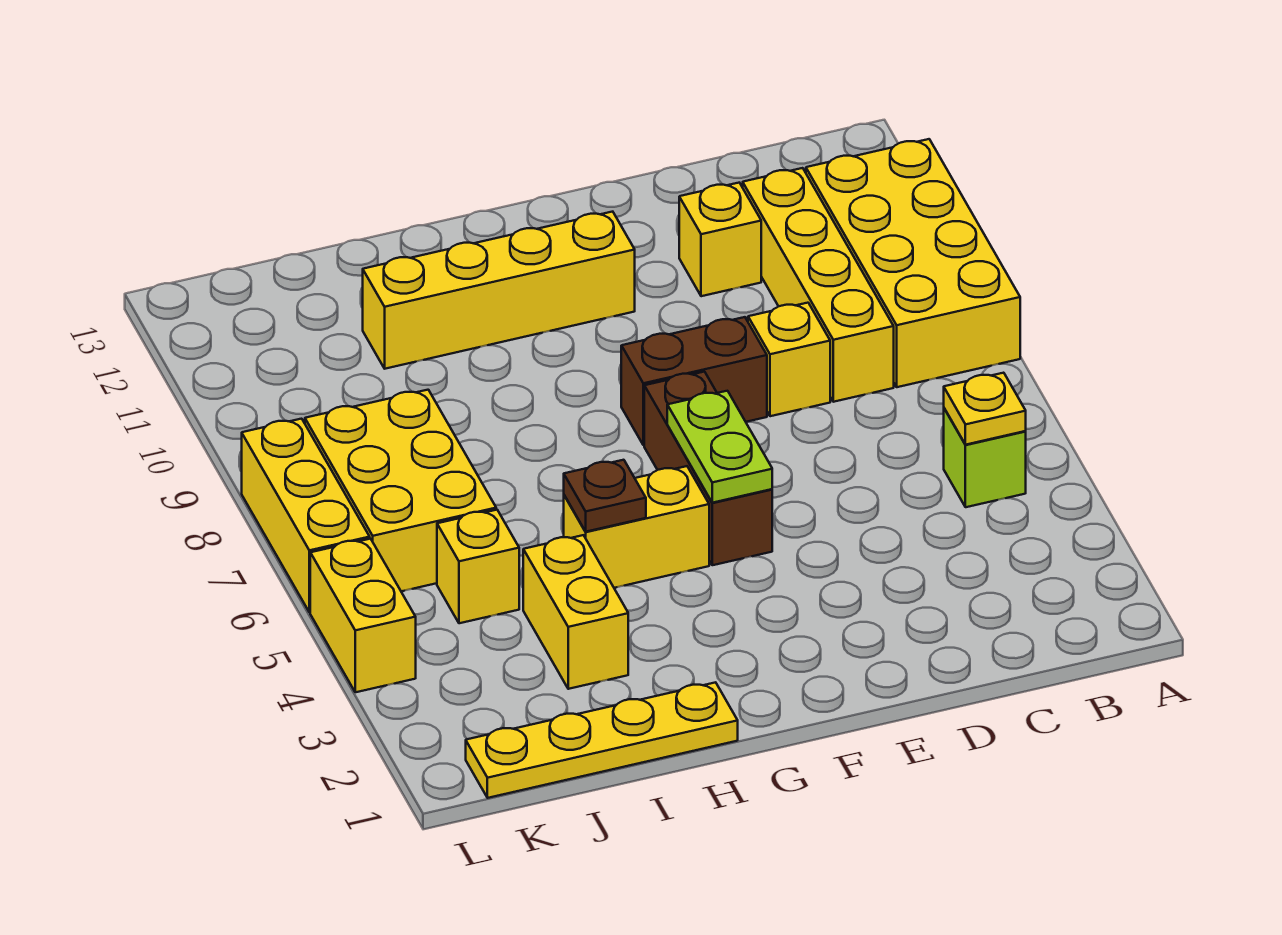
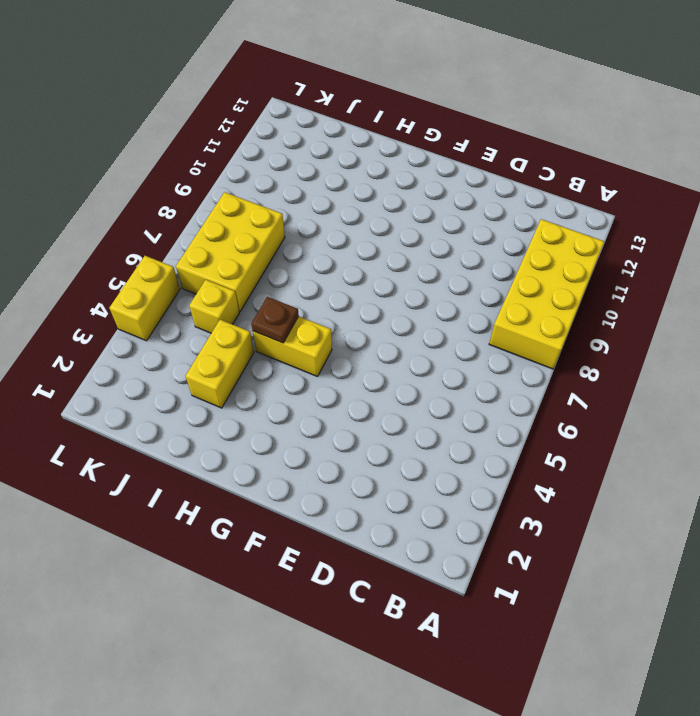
none -> lime 1x1 brick [944,408,1026,507]
none -> yellow 1x4 brick [743,168,894,402]
none -> yellow 1x1 brick [748,303,830,416]

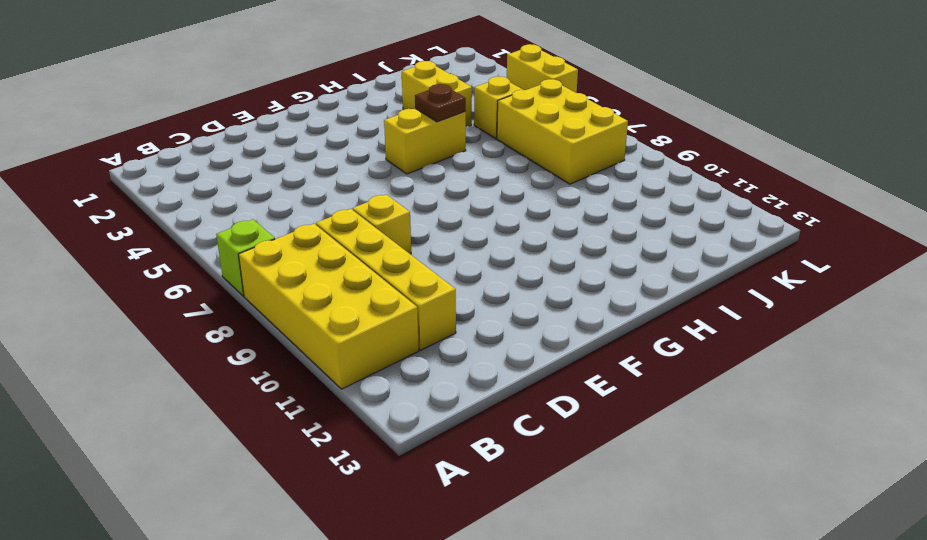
lime 1x1 brick [216,220,275,296] -> lime 1x1 brick moved to [944,408,1026,507]
none -> yellow 1x1 brick [679,183,761,296]
none -> brown 1x2 brick [621,317,767,445]
none -> brown 1x3 brick [644,372,772,565]

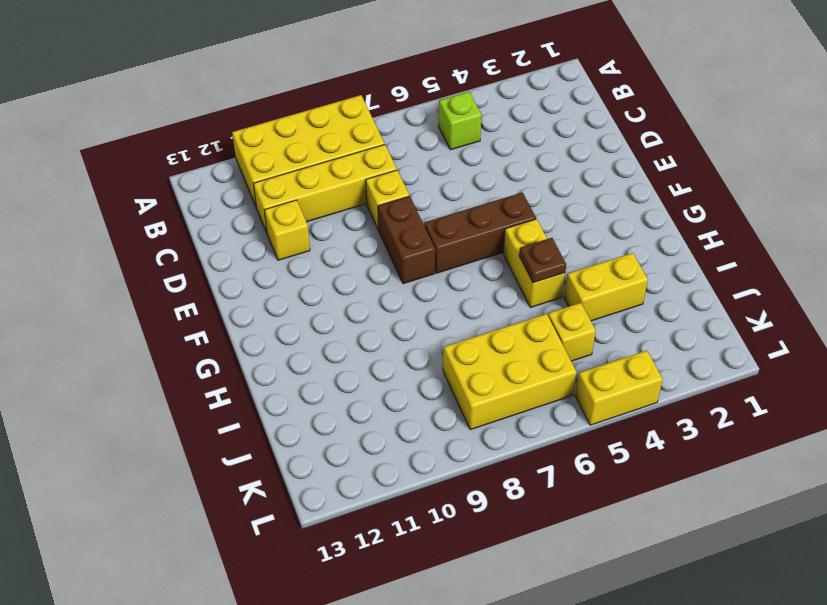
none -> yellow 1x4 brick [363,212,635,369]
none -> yellow 1x4 plate [466,682,738,798]
none -> yellow 1x3 brick [242,419,370,612]

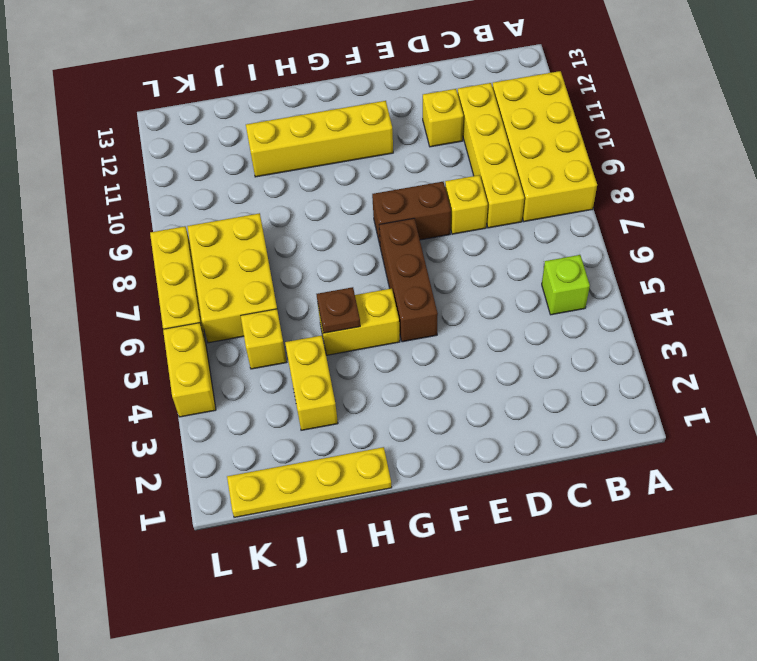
none -> yellow 1x1 plate [944,373,1026,445]
none -> lime 1x2 plate [667,391,772,503]

